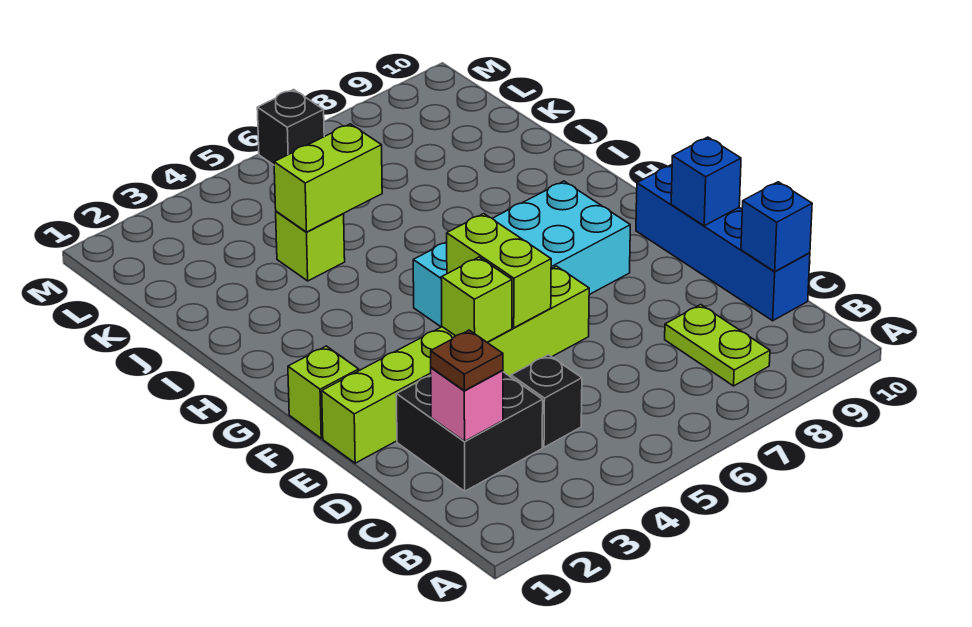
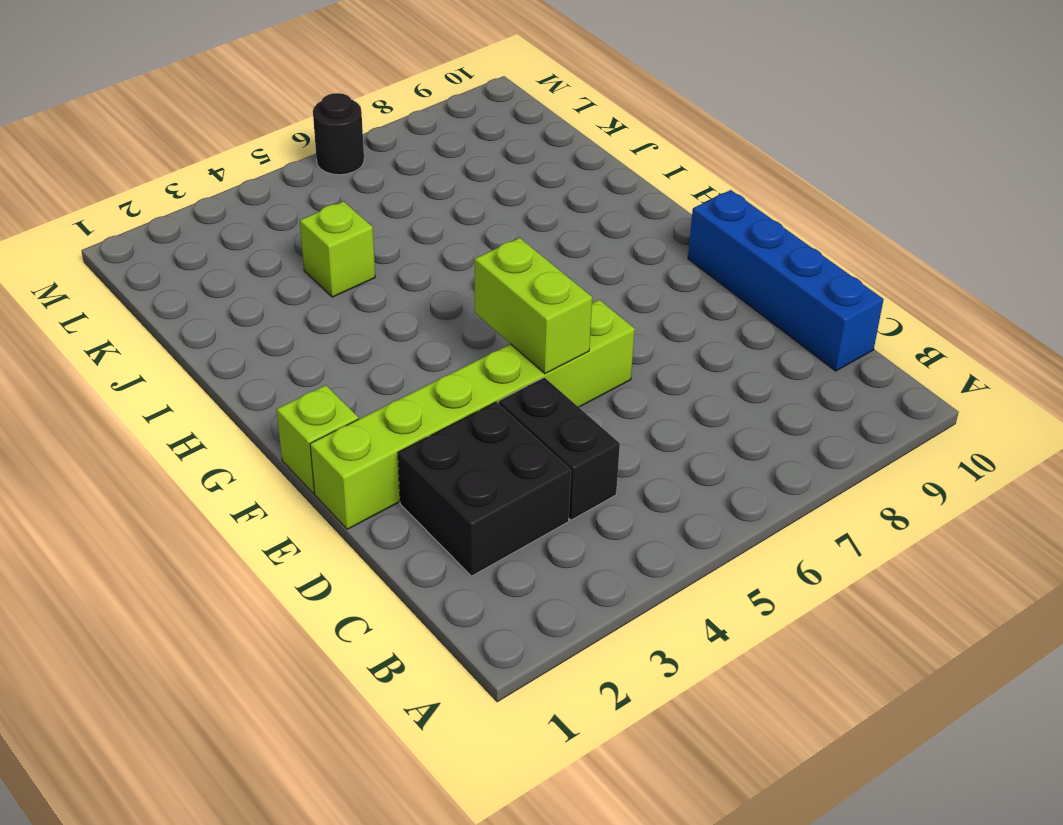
black 1x2 brick [499,377,620,520] -> black 1x1 brick [511,355,582,447]
black 1x1 round brick [313,93,364,175] -> black 1x1 brick [257,90,324,165]
none -> lime 1x2 plate [665,305,770,386]
none -> cyan 2x4 brick [413,181,630,327]
none -> pink 1x1 brick [431,368,503,441]

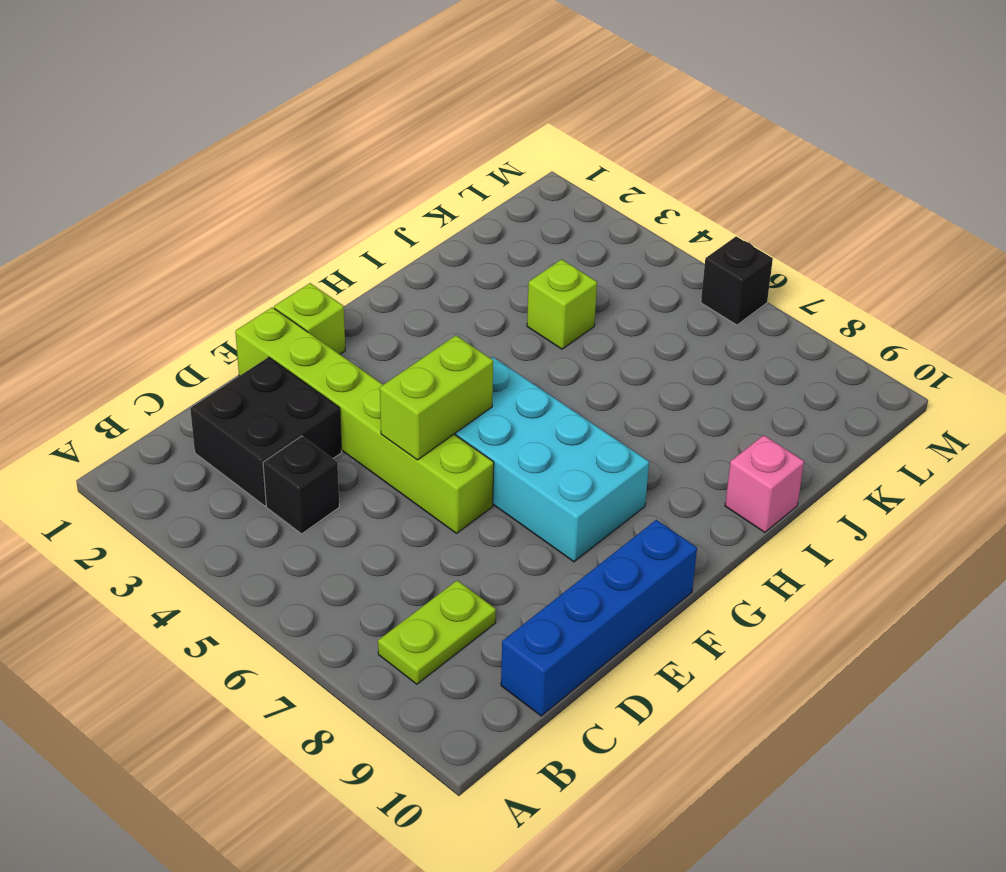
pink 1x1 brick [725,435,804,532] -> pink 1x1 brick moved to [431,368,503,441]
none -> blue 1x1 brick [741,182,812,271]
none -> lime 1x1 brick [441,257,512,342]
none -> blue 1x1 brick [671,137,741,226]

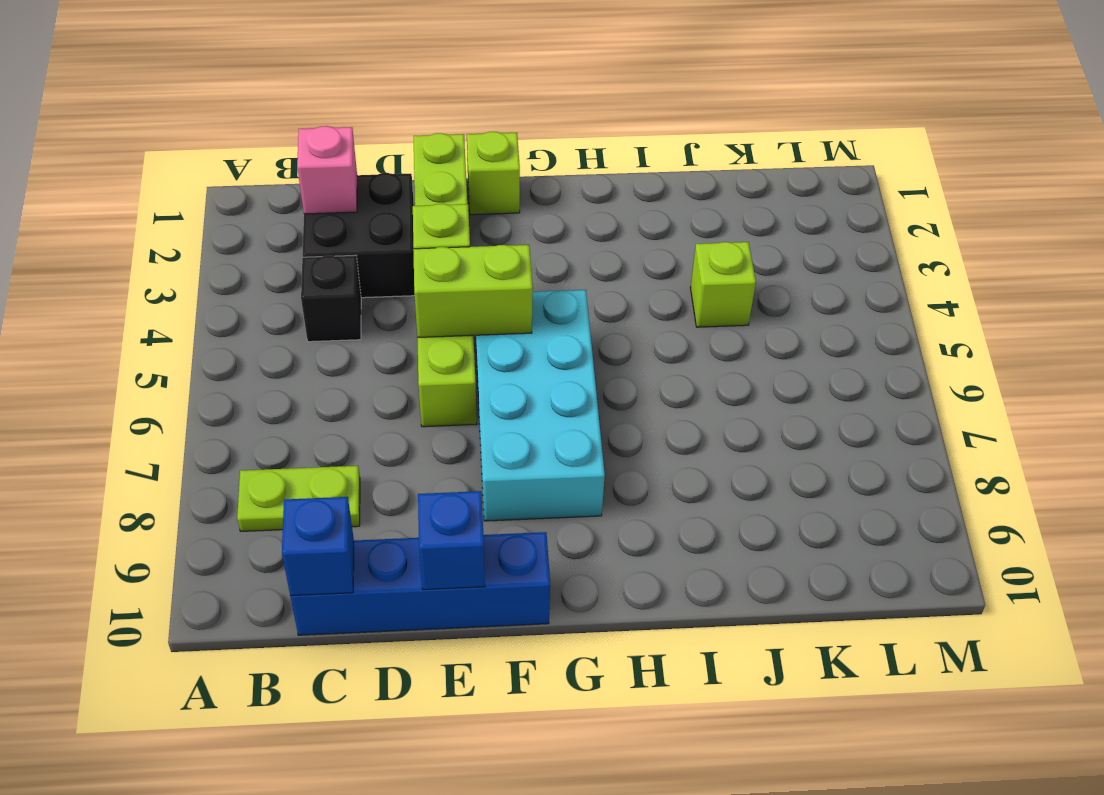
none -> black 1x1 brick [257,90,324,165]
none -> lime 1x2 brick [274,124,382,232]
none -> brown 1x1 plate [431,330,503,391]

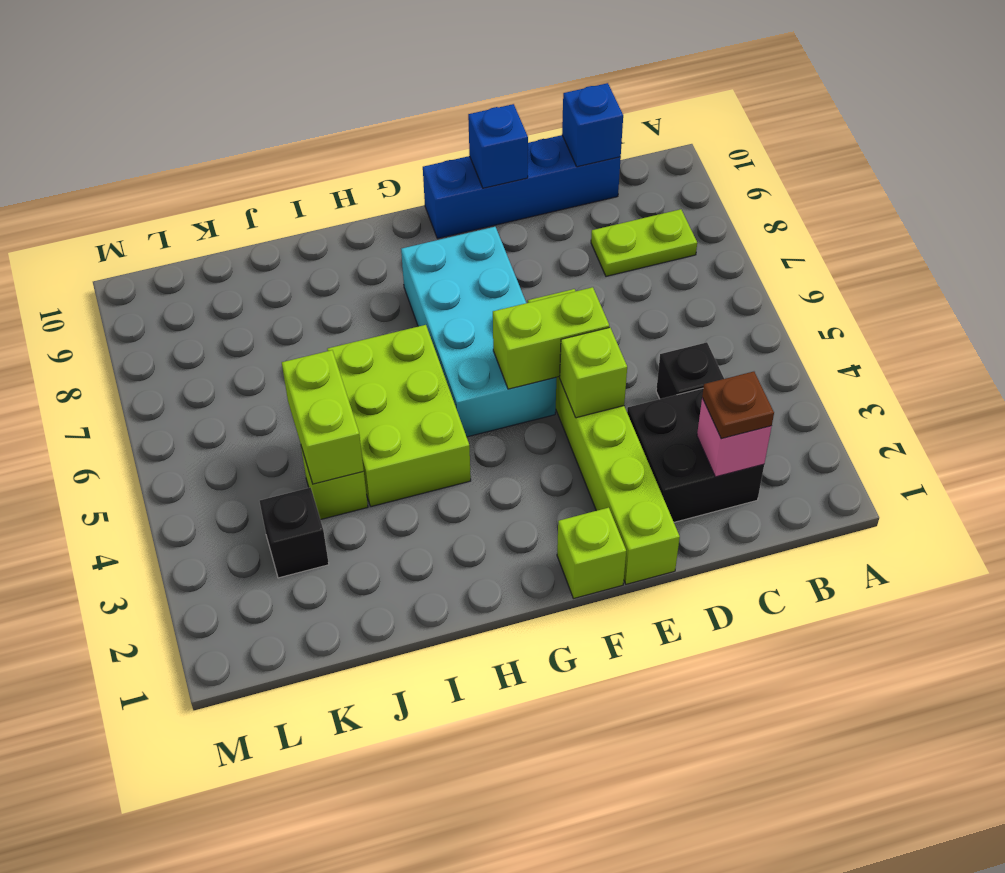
lime 2x3 brick [327,325,471,507] -> none
black 1x1 brick [260,487,329,578] -> black 1x1 brick moved to [257,90,324,165]

